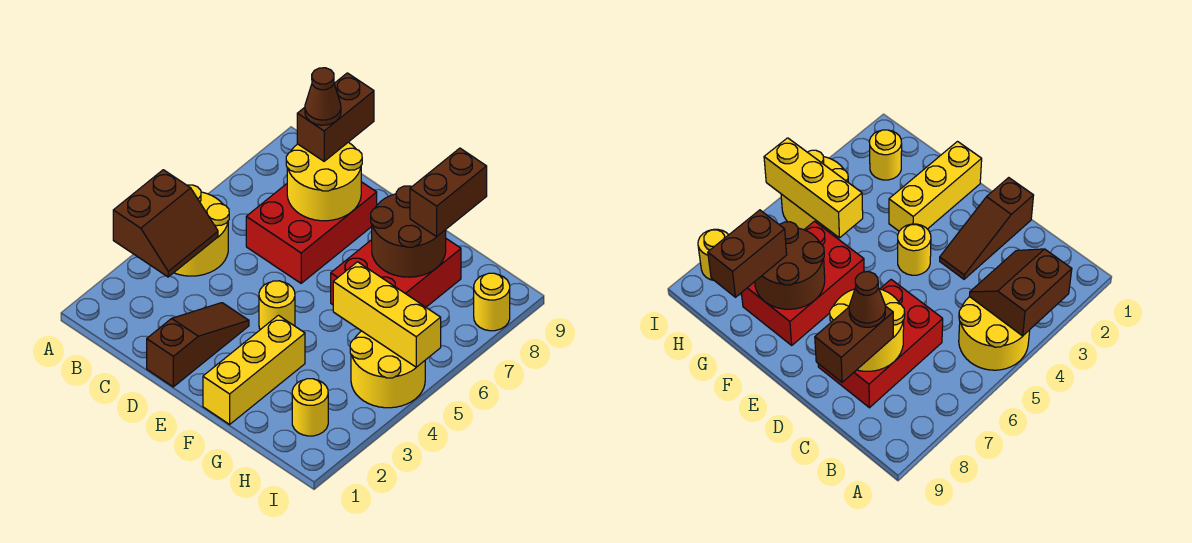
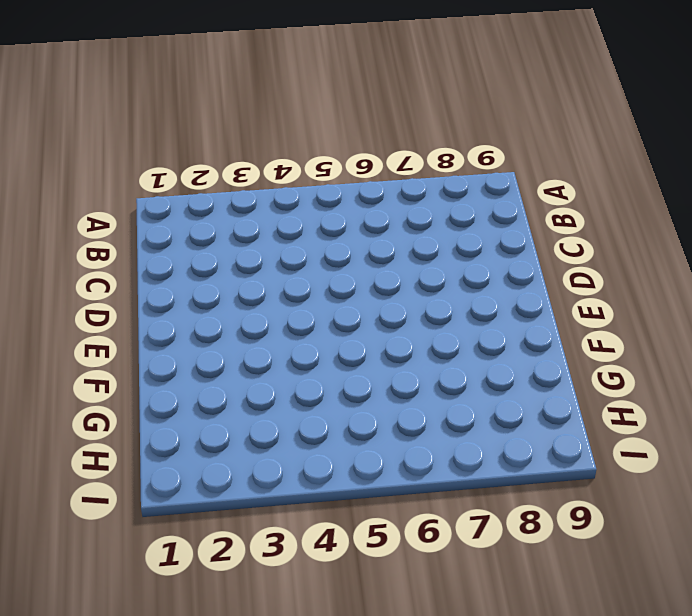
none -> yellow 2x2 round brick [174,185,229,276]
none -> red 2x3 brick [246,182,377,283]
none -> brown 1x3 slope [147,303,249,387]

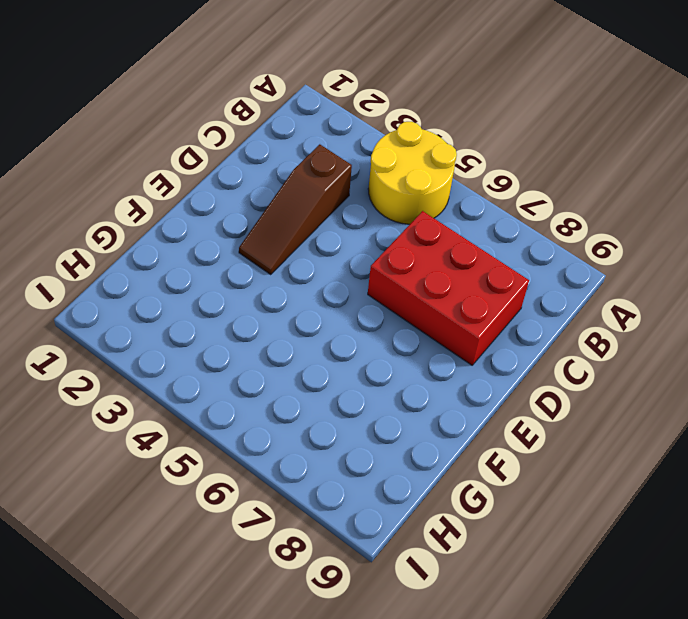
brown 1x3 slope [239,144,352,274] -> brown 1x3 slope turned to [147,303,249,387]
none -> yellow 1x1 round brick [259,281,295,330]
none -> yellow 1x3 brick [203,315,305,424]
none -> red 2x3 brick [331,239,461,307]

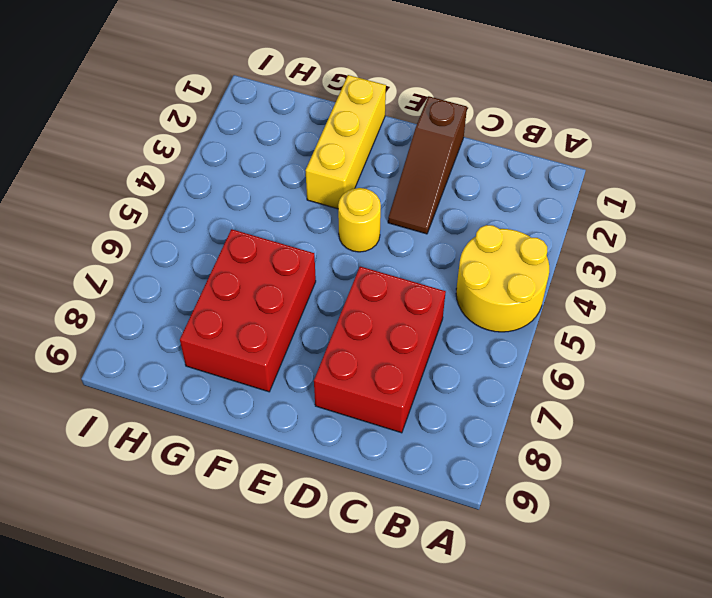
none -> yellow 1x1 round brick [292,379,328,436]
none -> yellow 2x2 round brick [350,331,425,408]
none -> yellow 1x1 round brick [474,273,510,331]

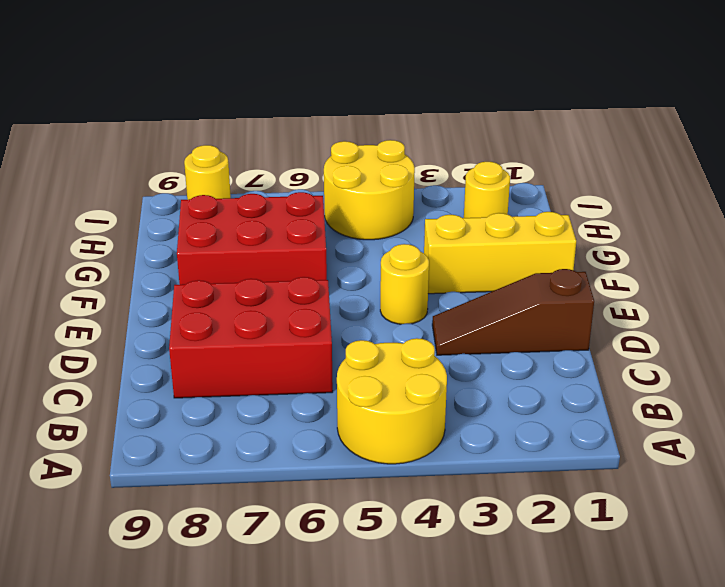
none -> brown 2x2 slope [113,170,218,277]
none -> yellow 2x2 round brick [286,142,362,221]
none -> brown 2x2 round brick [371,186,446,277]

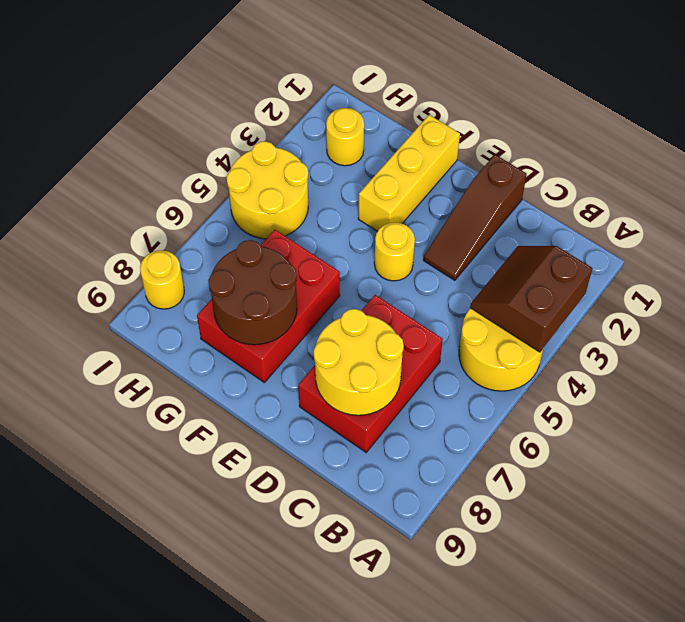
none -> yellow 1x3 brick [333,262,441,367]
none -> brown 1x2 brick [297,73,374,161]
none -> brown 1x2 brick [410,148,487,237]

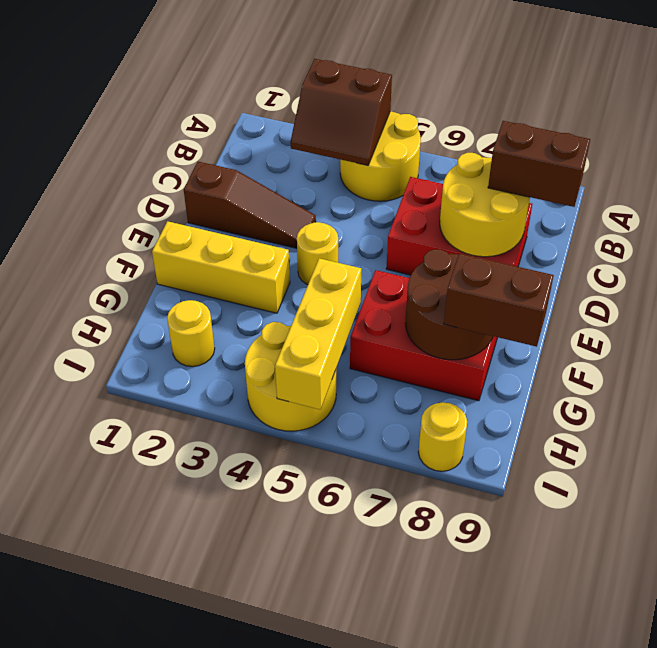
none -> brown 1x1 cone [305,68,341,125]

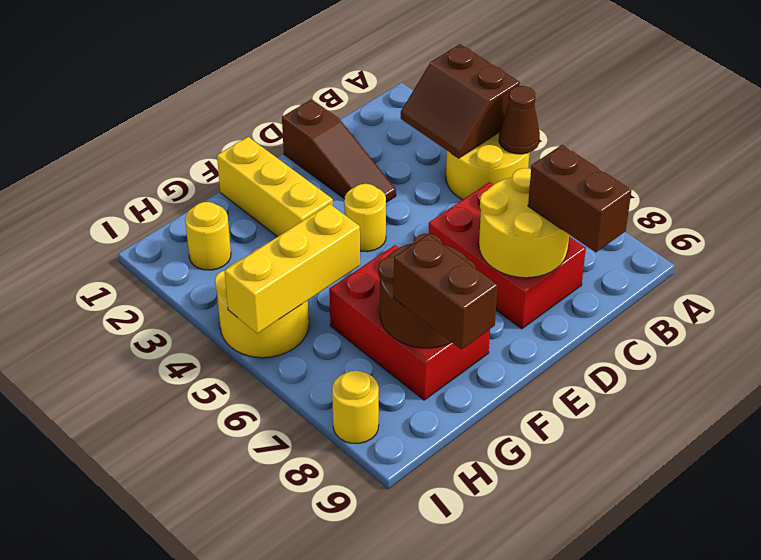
brown 1x1 cone [499,86,540,154] -> brown 1x1 cone moved to [305,68,341,125]

